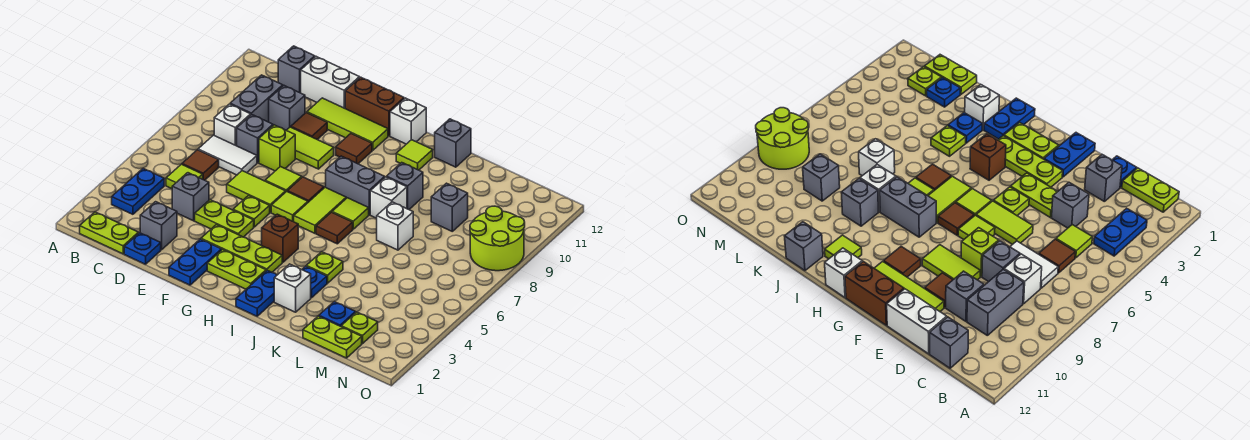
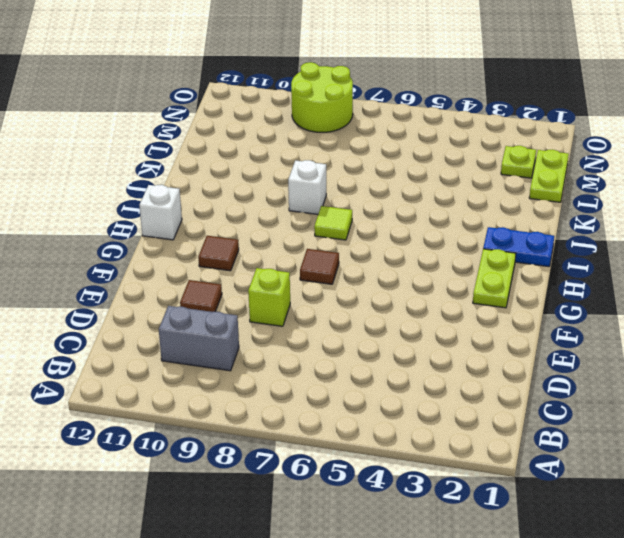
none -> lime 1x2 plate [80,212,138,254]
none -> blue 1x2 plate [112,169,164,214]
none -> lime 1x1 tile [166,164,203,189]
none -> brown 1x1 tile [182,150,219,180]

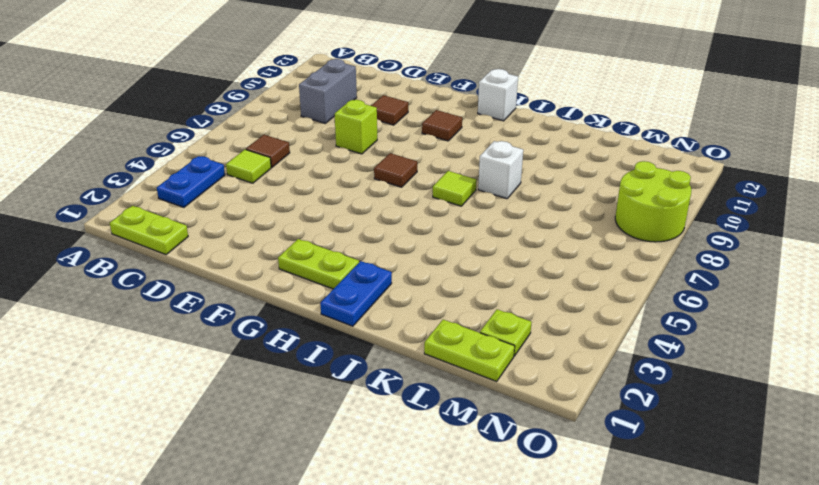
none -> white 1x2 tile [198,135,257,175]
none -> white 1x1 brick [214,104,251,146]
none -> grey 1x1 brick [278,46,315,93]
none -> blue 1x1 plate [124,233,161,264]

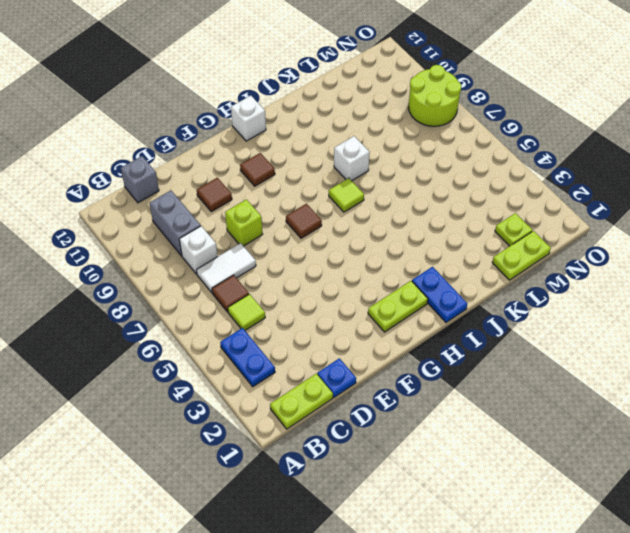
none -> grey 1x1 brick [140,202,177,250]
none -> grey 1x1 brick [172,173,209,221]
none -> grey 1x1 brick [237,115,273,163]
none -> grey 1x1 brick [269,86,305,130]

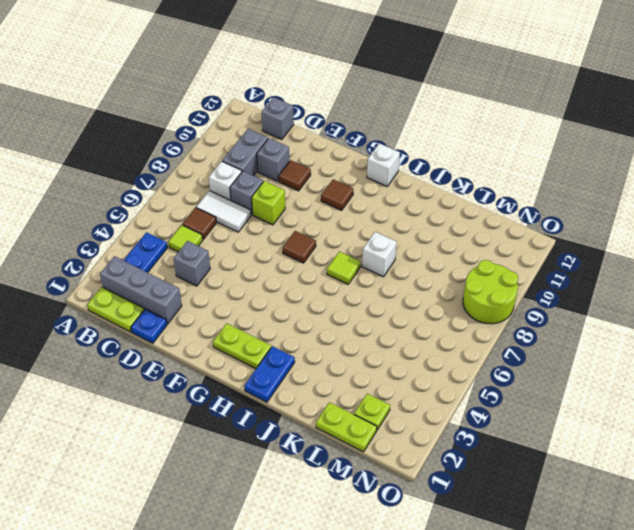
grey 1x3 brick [100,256,182,324] -> grey 1x1 brick [140,202,177,250]
none -> white 1x2 brick [301,57,359,108]
none -> lime 1x2 plate [195,200,254,237]
none -> lime 1x2 tile [227,171,286,212]
none -> lime 1x2 tile [287,127,334,169]

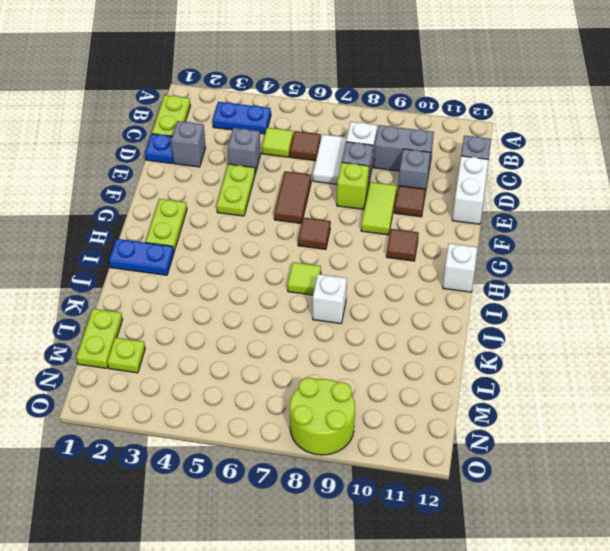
brown 1x2 tile [274,171,311,223] -> lime 1x2 tile [227,171,286,212]
none -> lime 1x3 tile [307,98,388,150]
none -> blue 1x2 plate [169,239,222,285]
none -> lime 1x3 plate [201,225,282,272]
none -> lime 1x1 plate [233,196,270,227]

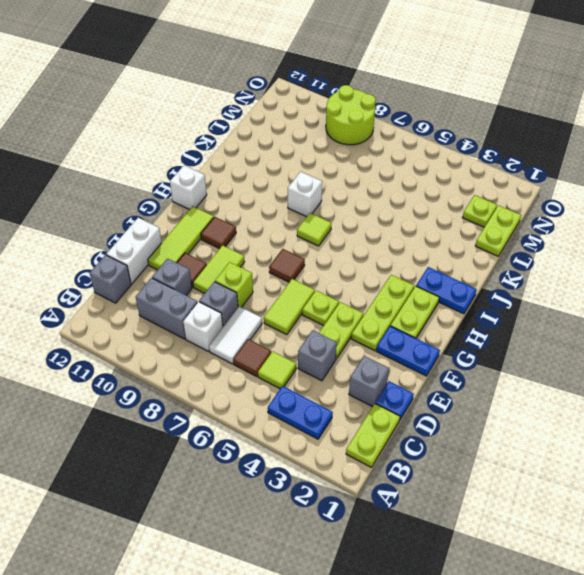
none -> lime 1x1 tile [265,167,302,192]
none -> brown 1x2 brick [345,77,404,136]
none -> lime 1x1 tile [271,192,308,222]
none -> brown 1x1 brick [262,214,298,262]

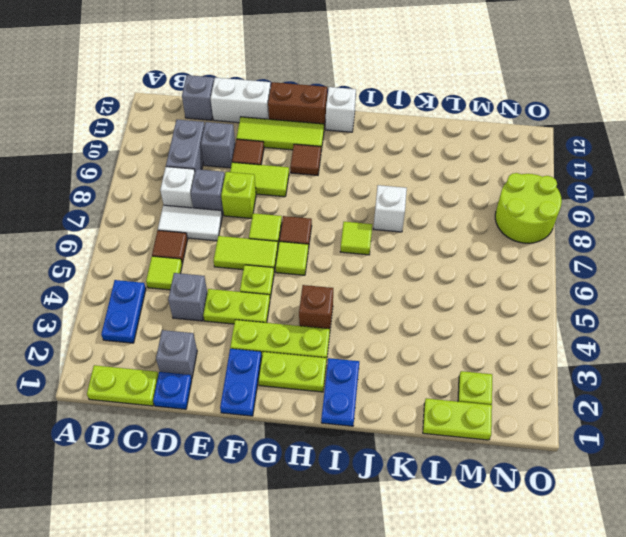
none -> lime 1x2 tile [294,187,346,233]
none -> grey 1x2 brick [326,156,385,215]
none -> brown 1x1 tile [316,212,353,244]
none -> lime 1x1 tile [396,140,433,170]

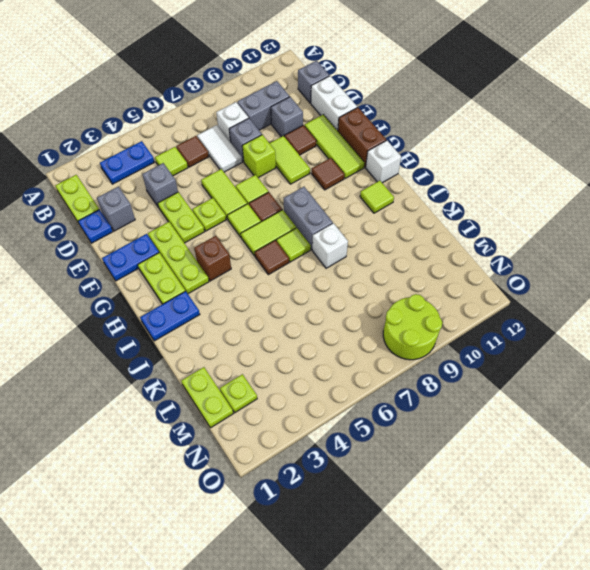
none -> white 1x1 brick [274,264,311,312]
none -> blue 1x1 plate [302,266,327,298]
none -> lime 1x1 plate [306,252,343,283]
none -> grey 1x1 brick [387,163,423,209]

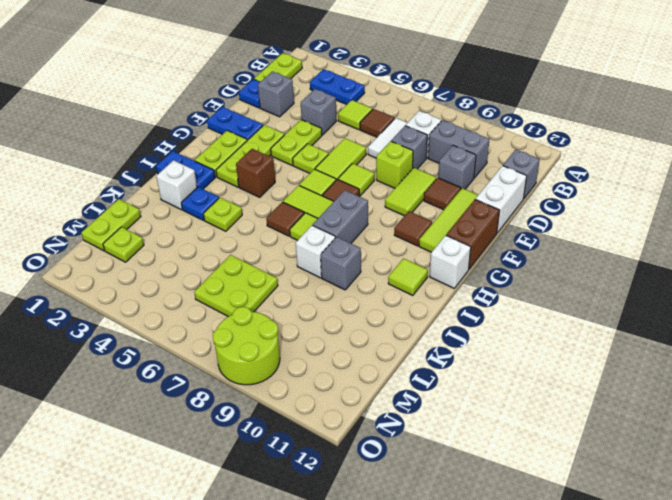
lime 2x2 plate [194,255,278,317] -> none
none -> grey 1x1 brick [435,119,471,167]
none -> white 1x1 brick [377,202,413,250]
none -> blue 1x1 plate [319,302,355,326]
none -> grey 1x1 brick [431,183,468,231]

